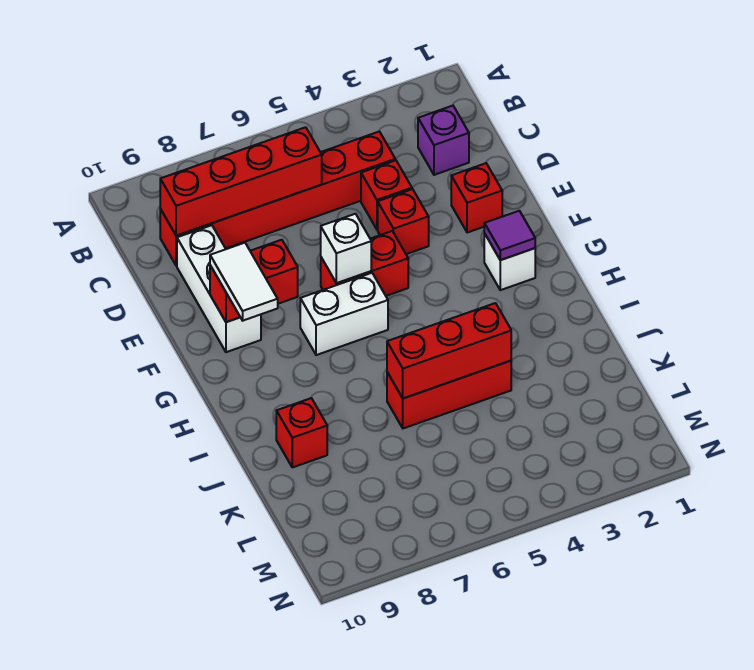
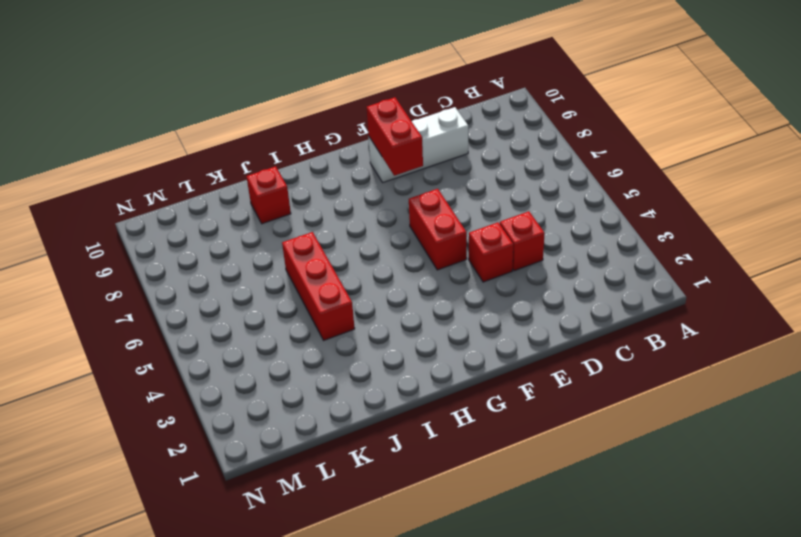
none -> purple 1x1 brick [418,106,469,175]
none -> red 1x6 brick [160,132,395,266]
none -> red 1x1 brick [451,163,502,233]

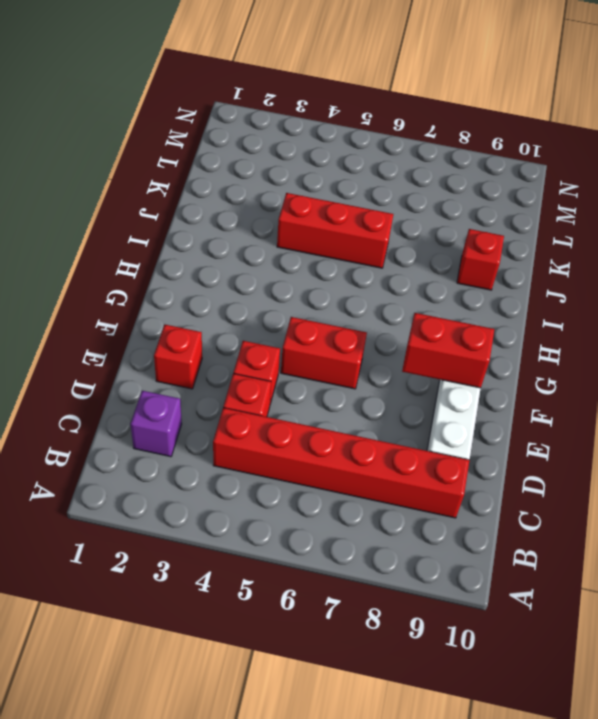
none -> white 1x1 brick [484,233,535,290]
none -> white 1x2 brick [300,273,388,355]
none -> red 1x4 brick [160,127,322,236]

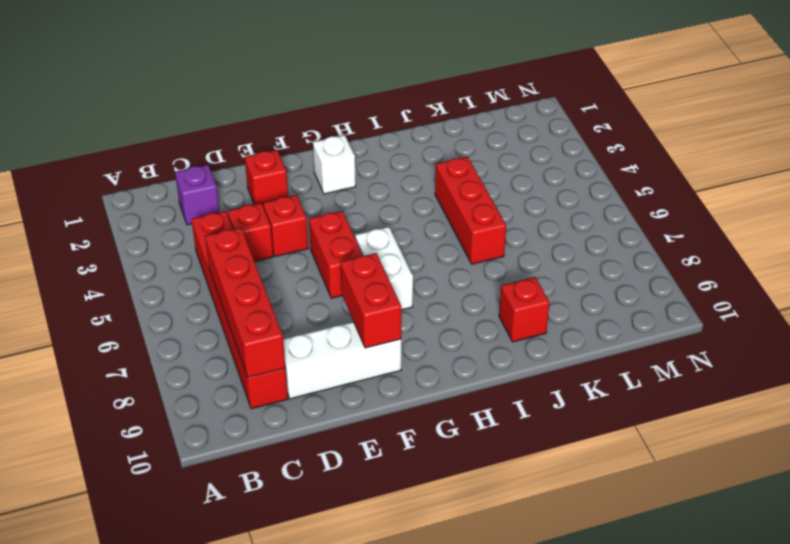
none -> white 1x1 brick [321,214,371,283]
none -> purple 1x1 tile [484,211,535,260]
none -> red 1x3 brick [387,303,511,398]

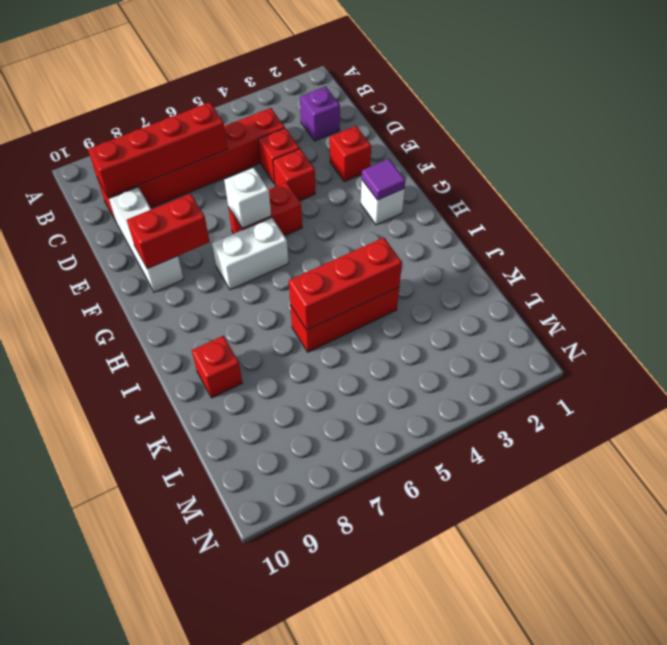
none -> white 1x2 tile [210,243,278,321]

